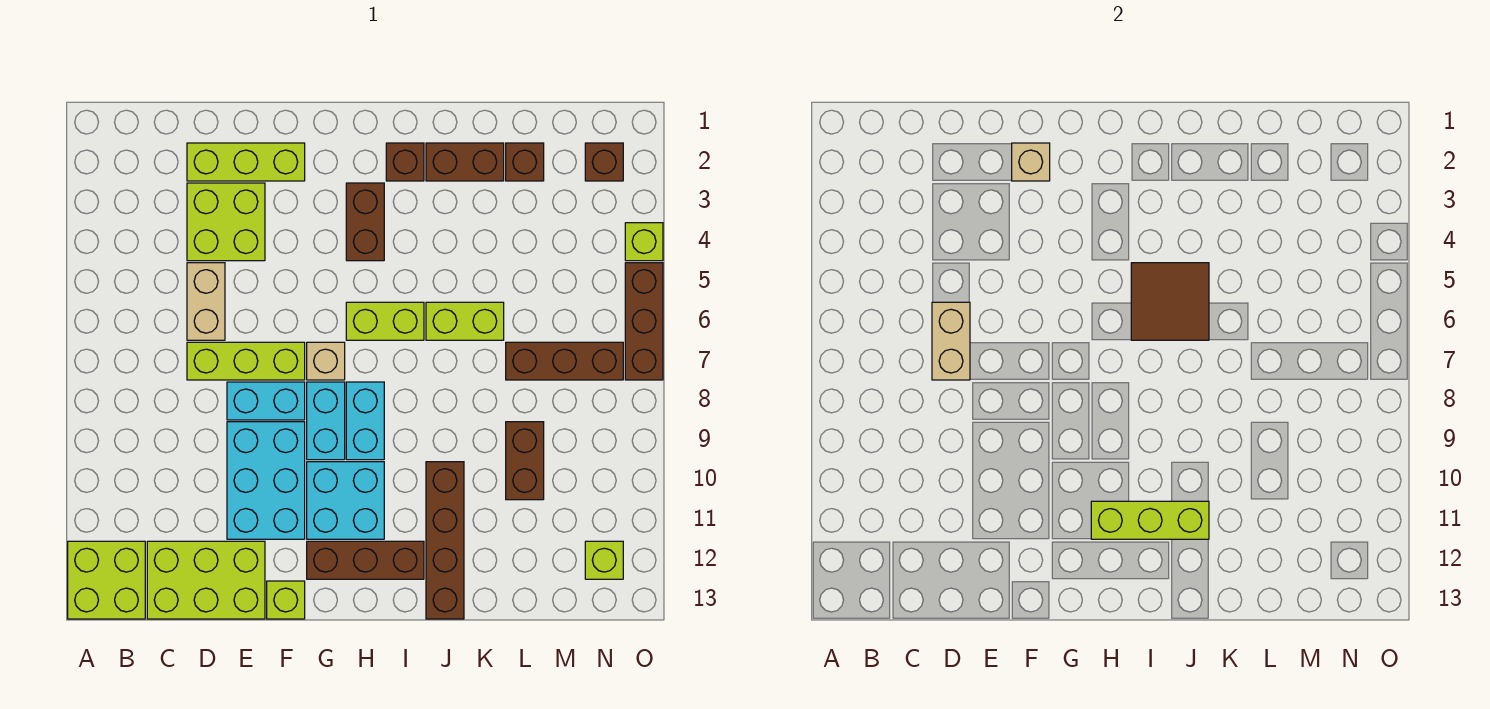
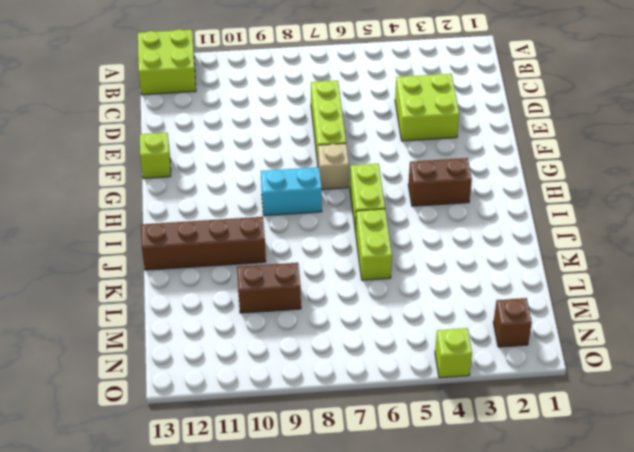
none -> lime 2x3 brick [147,541,265,619]
none -> lime 1x3 brick [187,143,305,181]
none -> tan 1x2 brick [187,263,225,340]
none -> cyan 1x2 brick [227,382,305,420]

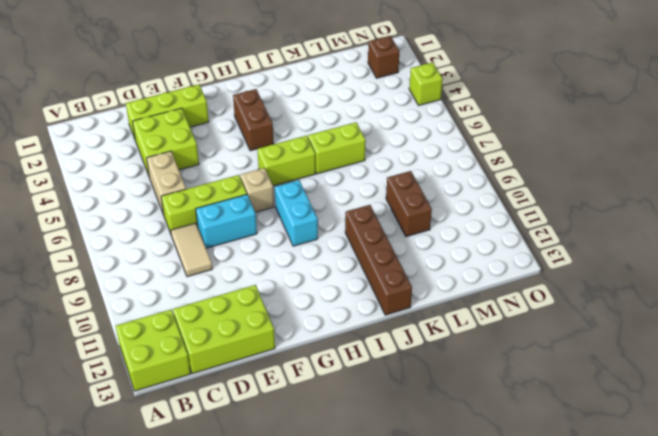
tan 1x2 tile [171,223,212,277] -> none
none -> cyan 2x3 brick [227,422,305,539]
none -> lime 1x1 brick [267,581,305,619]
none -> cyan 1x2 brick [307,382,345,460]
none -> cyan 2x2 brick [307,462,384,539]

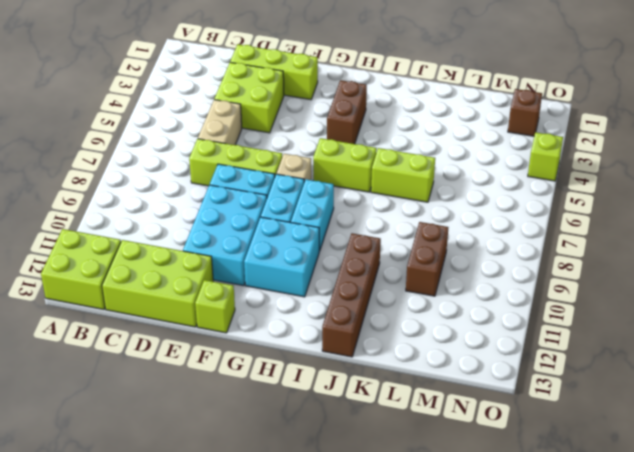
none -> brown 1x3 brick [307,541,424,579]
none -> brown 1x1 brick [386,143,424,181]
none -> brown 1x2 brick [426,143,504,181]
none -> brown 1x1 brick [506,143,544,181]

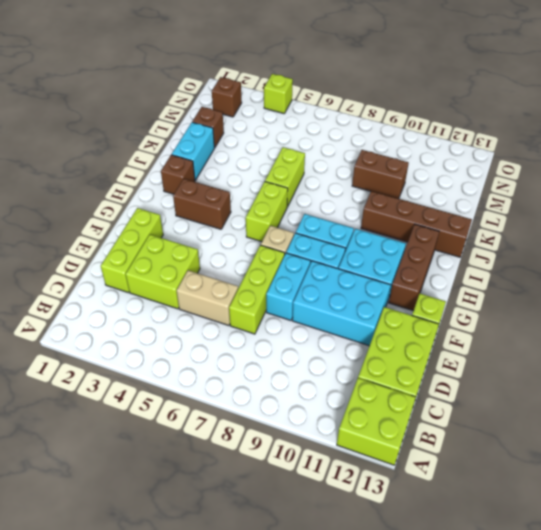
cyan 1x2 brick [172,122,214,180] -> brown 1x2 brick [426,143,504,181]
none -> brown 1x3 brick [506,342,623,380]
none -> lime 1x1 brick [585,541,623,579]
none -> brown 1x3 brick [625,263,663,380]
none -> tan 1x2 brick [932,302,970,380]

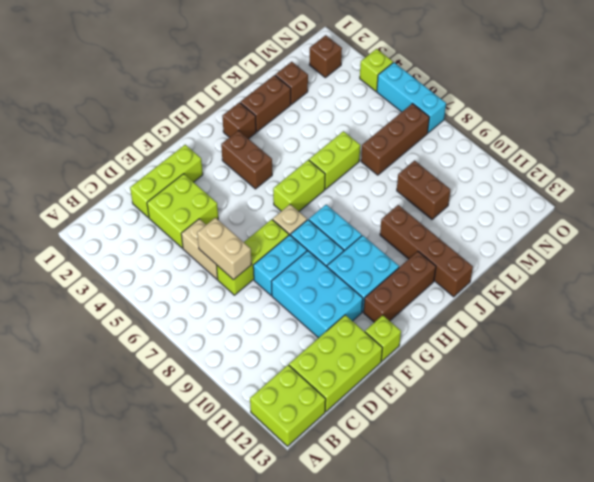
cyan 1x3 brick [377,62,446,133] -> brown 1x3 brick [625,263,663,380]
none -> lime 1x1 brick [585,541,623,579]
none -> tan 1x1 brick [1012,143,1050,181]
none -> lime 1x3 brick [1091,501,1209,539]
none -> brown 2x2 tile [1131,263,1209,340]

